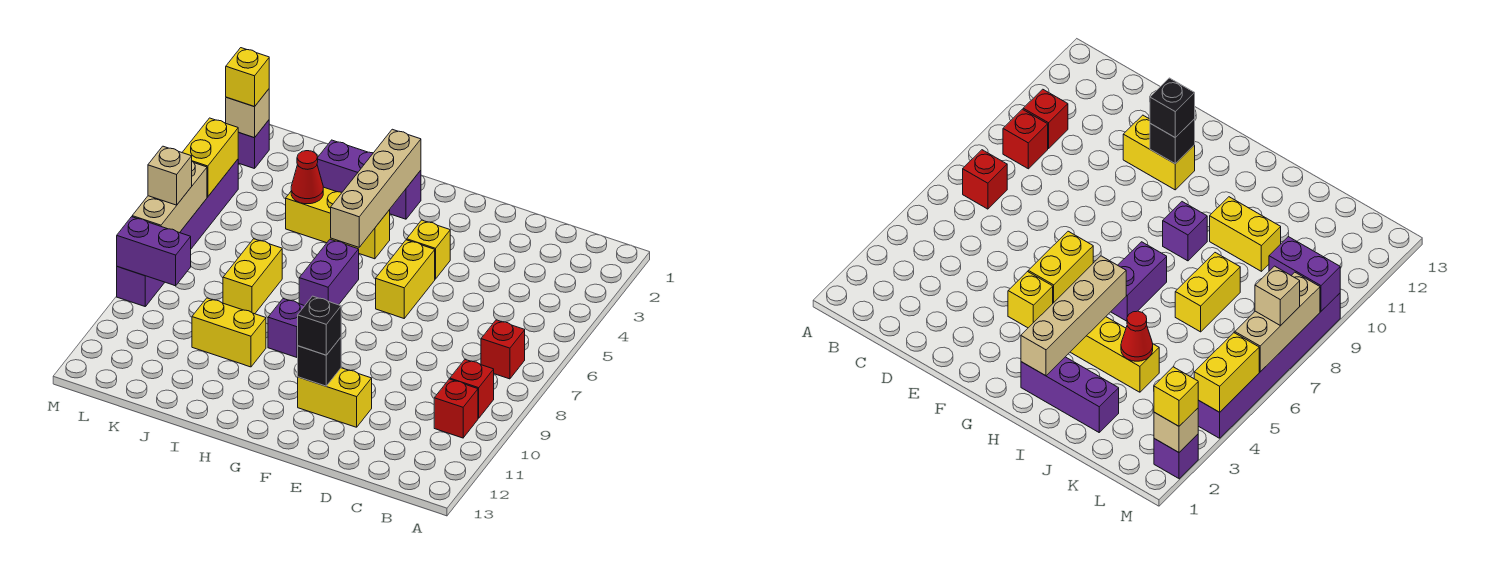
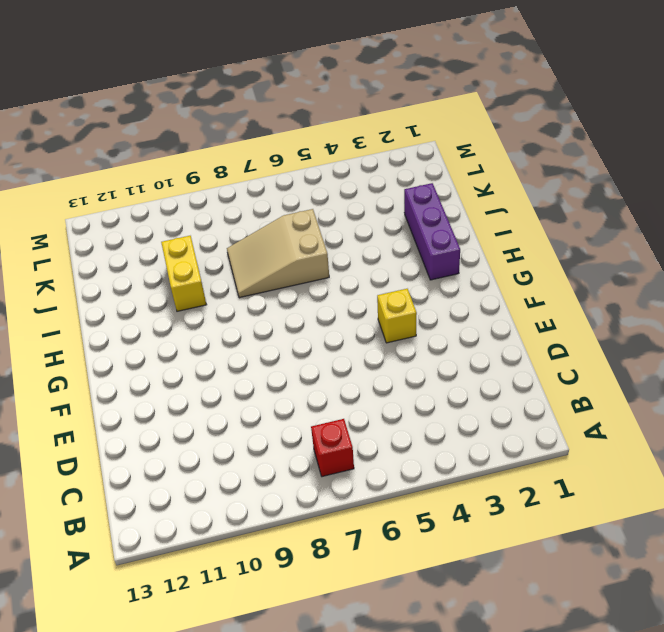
tan 2x3 slope [227,209,329,298] -> yellow 1x2 brick [223,239,282,314]
none -> red 1x1 brick [450,360,494,418]
none -> red 1x1 brick [434,379,478,438]
none -> yellow 1x2 brick [298,368,372,427]

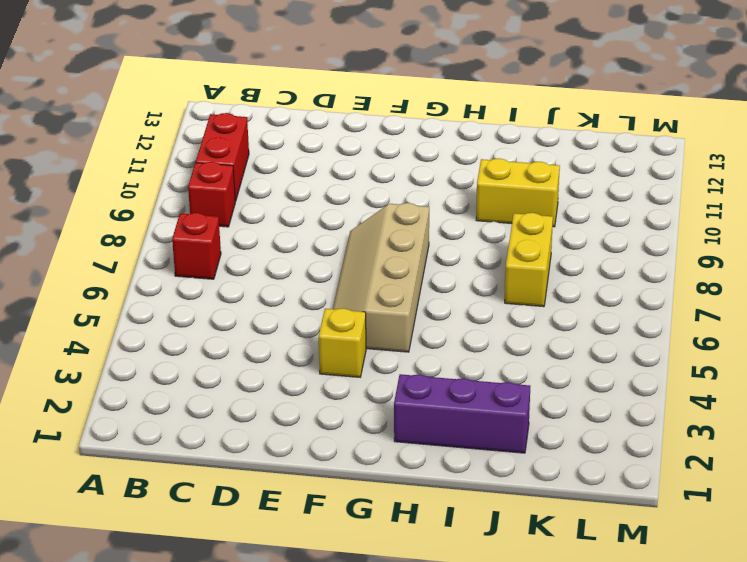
red 1x2 brick [196,113,249,201] -> red 1x1 brick [434,379,478,438]
tan 2x4 slope [333,203,429,352] -> yellow 1x2 brick [376,240,435,318]
none -> yellow 1x2 brick [298,368,372,427]
none -> yellow 1x3 brick [286,187,390,259]
none -> purple 1x2 brick [299,239,359,306]

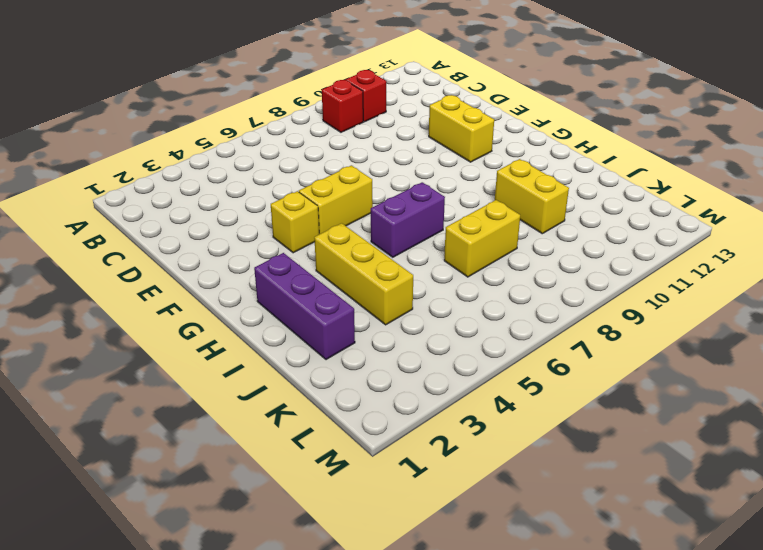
none -> red 1x1 brick [481,320,525,379]
none -> purple 1x1 brick [268,299,304,357]
none -> purple 1x1 brick [238,120,270,169]

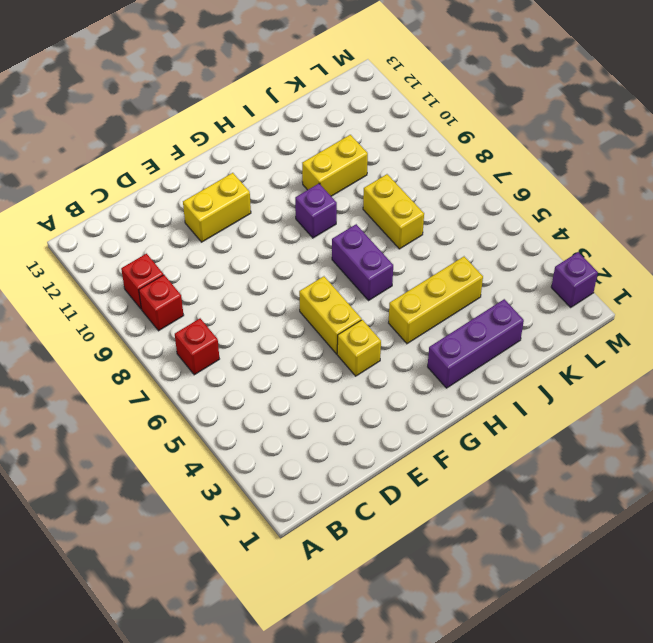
none -> purple 1x6 brick [117,159,238,306]
none -> black 1x1 brick [298,338,341,386]
none -> tan 1x4 brick [331,129,421,247]

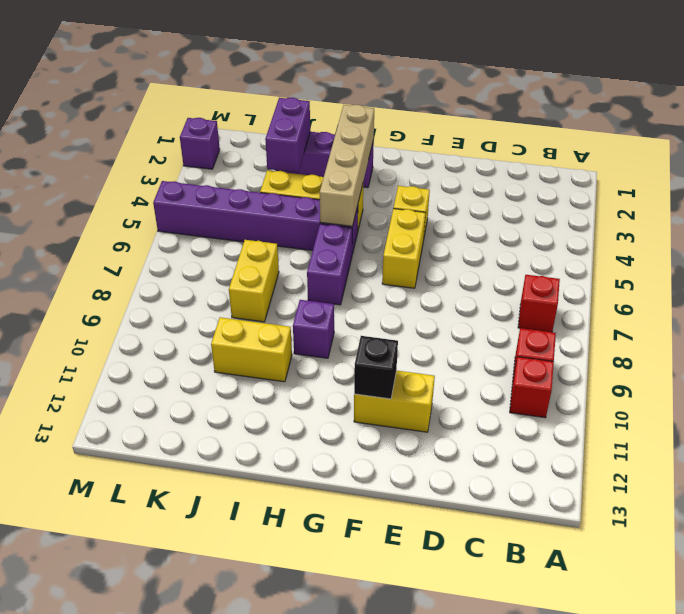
purple 1x6 brick [153,181,358,254] -> purple 1x6 brick turned to [117,159,238,306]
purple 1x2 brick [265,97,310,173] -> purple 1x2 brick turned to [117,217,191,286]
none -> red 1x1 cone [291,151,323,204]
none -> tan 1x1 brick [226,89,269,138]
none -> yellow 1x2 brick [182,118,239,197]

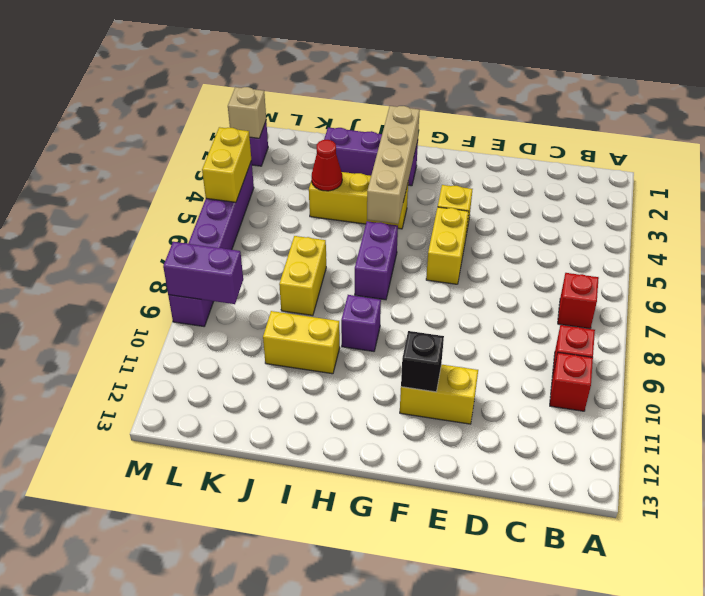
none -> tan 1x3 brick [132,162,207,233]
none -> black 1x1 brick [298,296,341,355]
none -> yellow 1x1 brick [226,48,269,107]

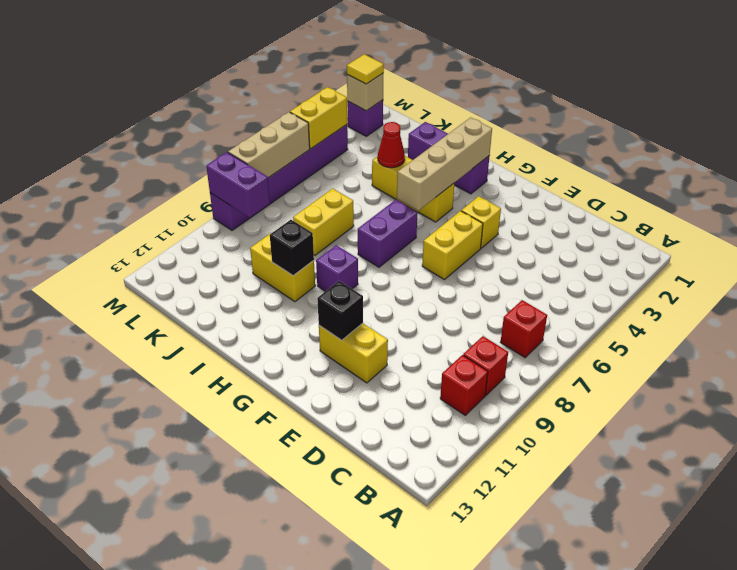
black 1x1 brick [270,220,314,276] -> black 1x1 brick moved to [298,296,341,355]
yellow 1x1 tile [347,54,384,84] -> yellow 1x1 brick [226,48,269,107]
none -> tan 1x1 brick [148,146,192,205]

